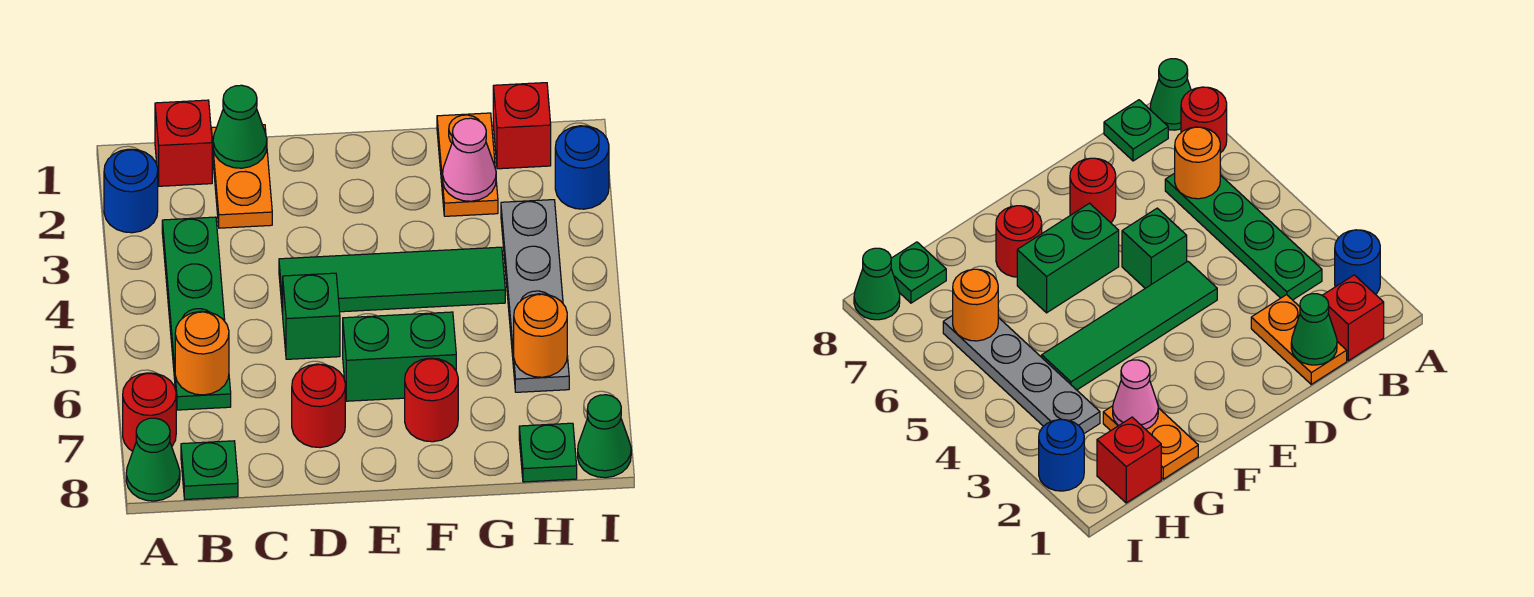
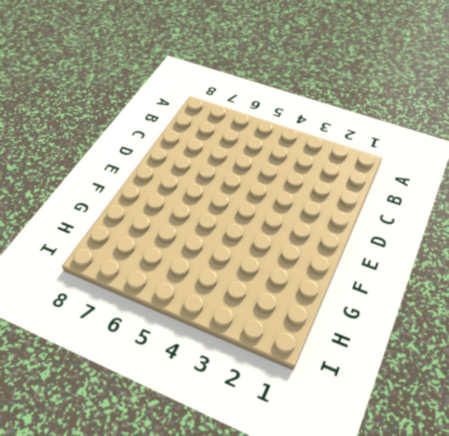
none -> blue 1x1 round brick [104,149,158,233]
none -> red 1x1 round brick [123,373,176,451]
none -> green 1x1 cone [126,418,180,501]

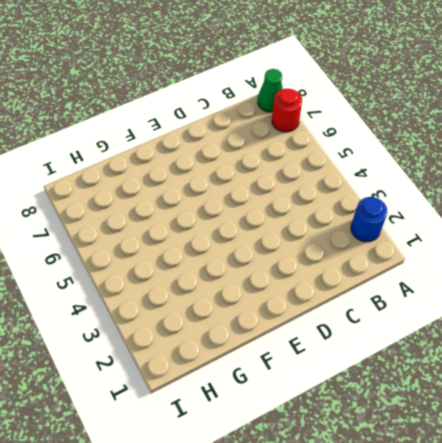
none -> red 1x1 brick [155,100,212,186]
none -> green 1x4 plate [162,217,231,410]
none -> green 1x1 plate [181,441,238,499]

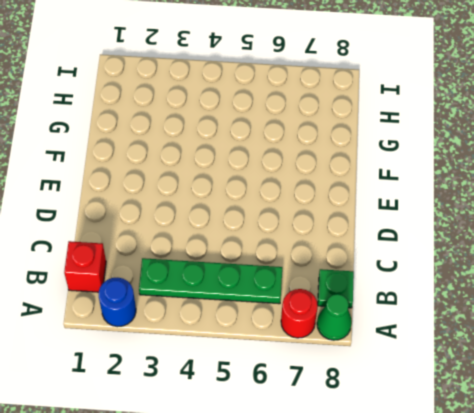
none -> orange 1x2 plate [211,125,272,228]
none -> green 1x4 tile [279,247,505,314]
none -> green 1x1 brick [282,273,340,359]

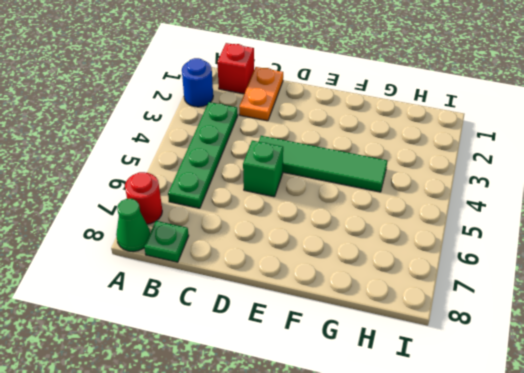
none -> red 1x1 round brick [292,364,345,448]
none -> green 1x2 brick [343,312,456,401]
none -> red 1x1 round brick [405,358,458,442]

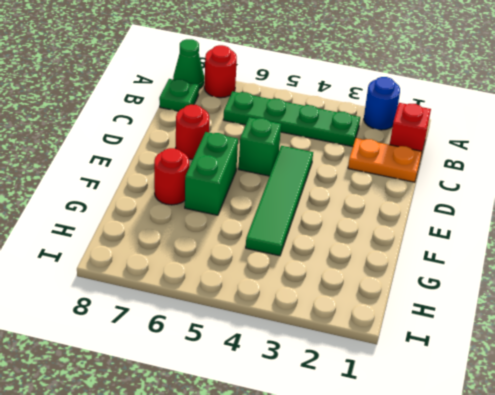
none -> orange 1x2 plate [437,113,498,216]
none -> red 1x1 brick [493,83,551,169]
none -> grey 1x4 plate [501,200,569,392]

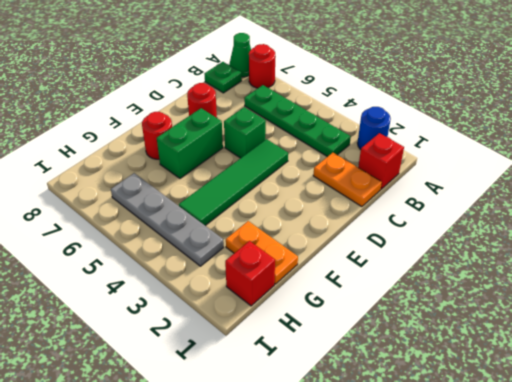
none -> green 1x1 plate [519,423,577,482]
none -> blue 1x1 round brick [555,126,609,209]
none -> green 1x1 cone [578,395,631,478]

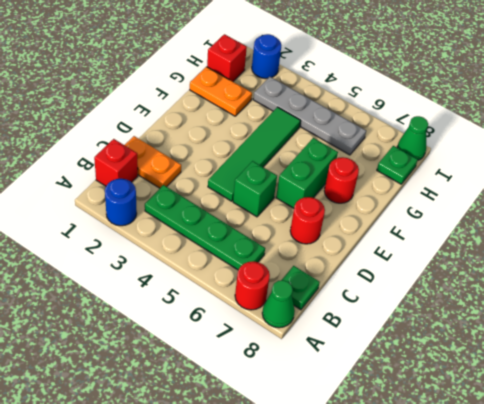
none -> orange 1x1 round brick [175,311,229,395]
none -> green 1x1 cone [213,85,267,168]
none -> pink 1x1 cone [443,118,496,201]

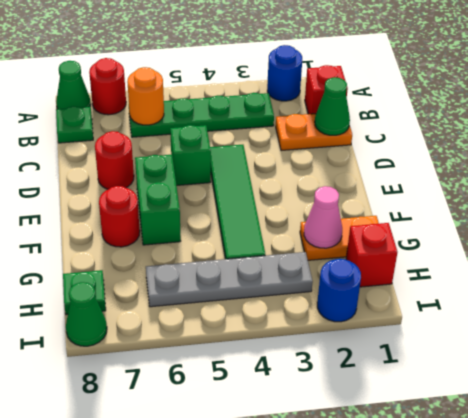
none -> orange 1x1 round brick [514,294,567,377]

